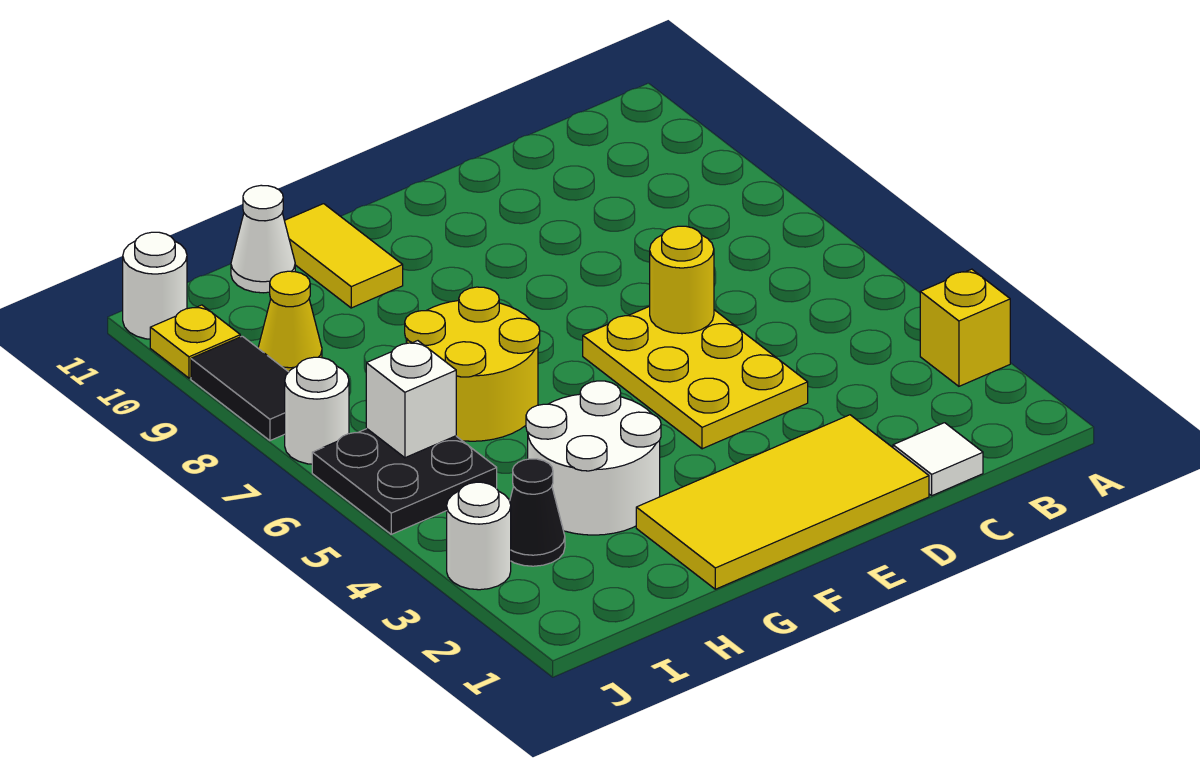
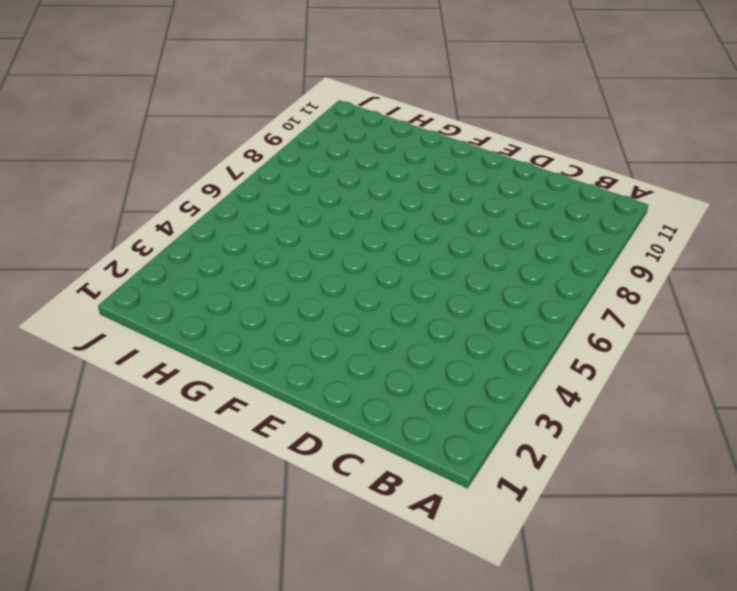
none -> yellow 1x1 brick [920,269,1010,386]
none -> white 1x1 tile [893,423,983,496]
none -> yellow 2x4 tile [636,415,929,589]

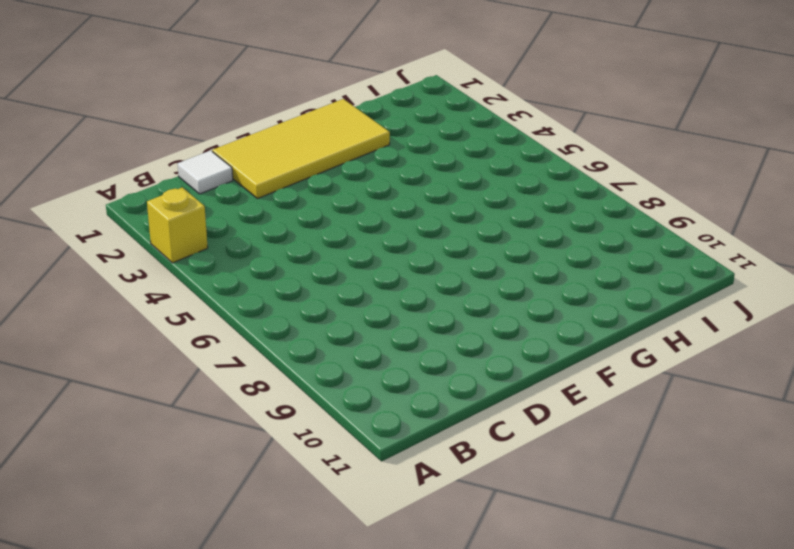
none -> yellow 2x3 plate [583,306,808,449]
none -> white 2x2 round brick [526,381,661,535]
none -> yellow 2x2 round brick [405,287,540,441]

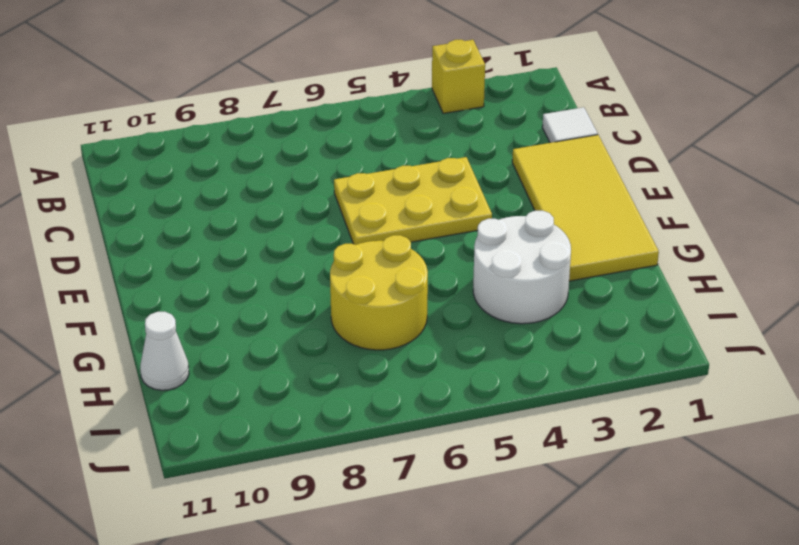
none -> yellow 1x2 tile [284,204,403,308]
none -> black 1x1 cone [510,459,565,566]
none -> black 2x2 plate [312,429,497,534]

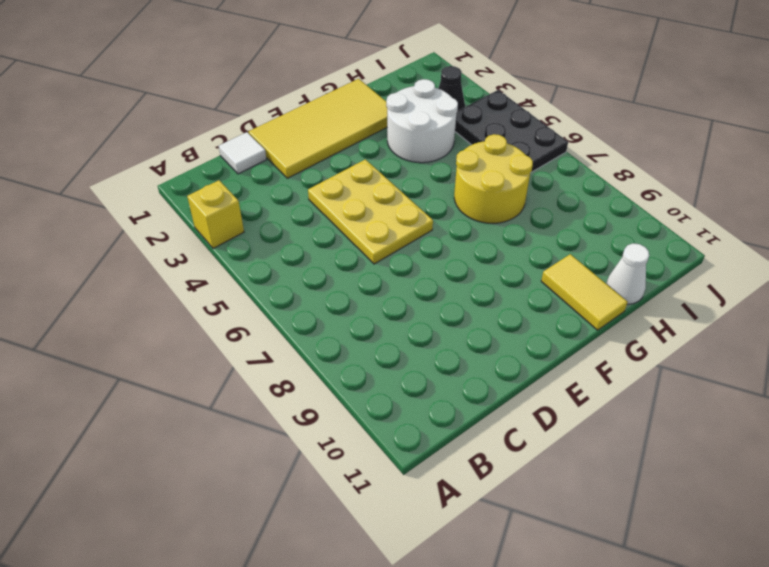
black 2x3 plate [455,90,568,173] -> black 2x2 plate [312,429,497,534]
none -> yellow 1x1 cone [258,271,322,372]
none -> white 1x1 round brick [447,482,511,590]
none -> white 1x1 round brick [285,357,349,464]

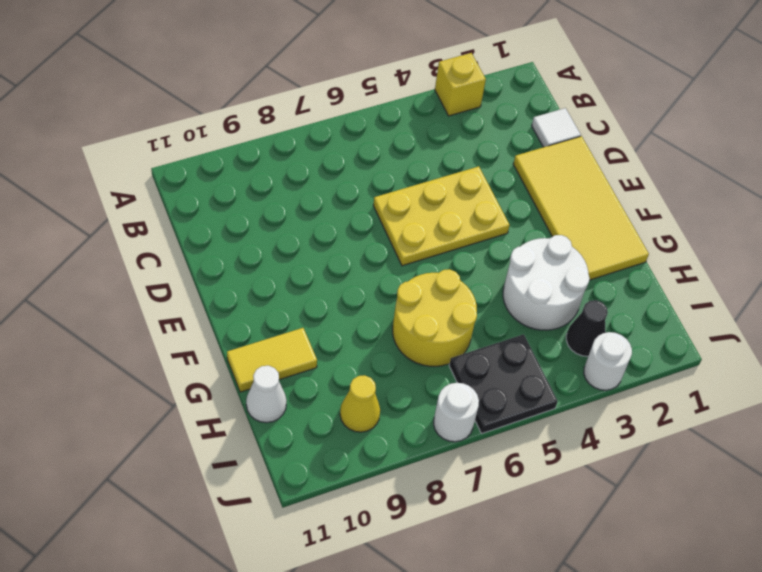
none -> black 1x2 tile [191,336,288,441]
none -> yellow 1x1 plate [150,305,240,378]
none -> white 1x1 round brick [123,232,187,339]

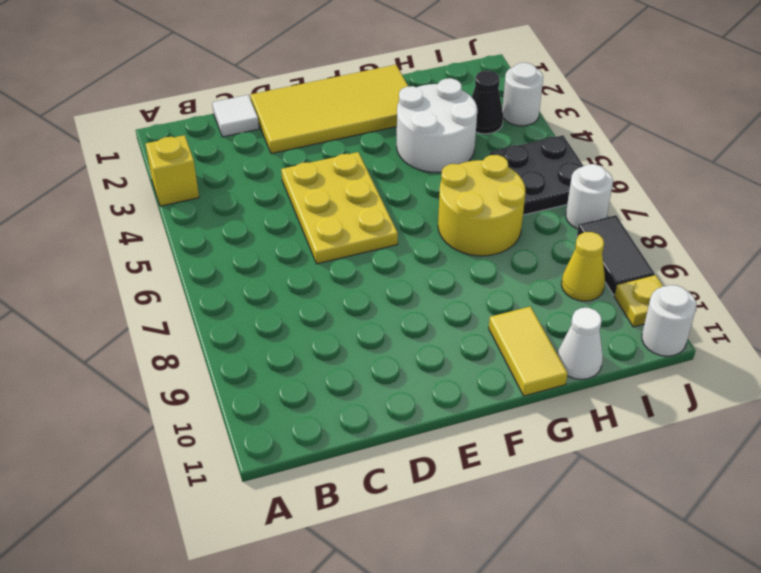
none -> yellow 1x1 round brick [650,226,714,334]
none -> white 1x1 brick [366,341,456,458]

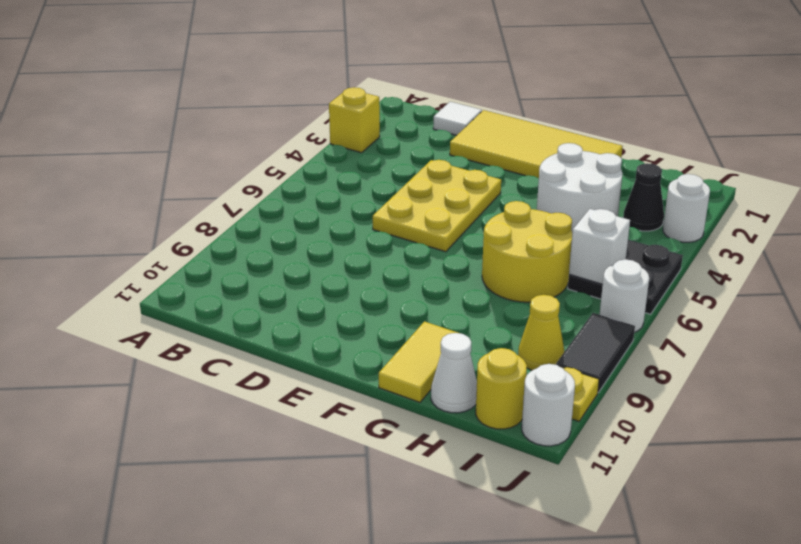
yellow 1x1 round brick [476,348,527,429] -> yellow 1x1 round brick moved to [650,226,714,334]

